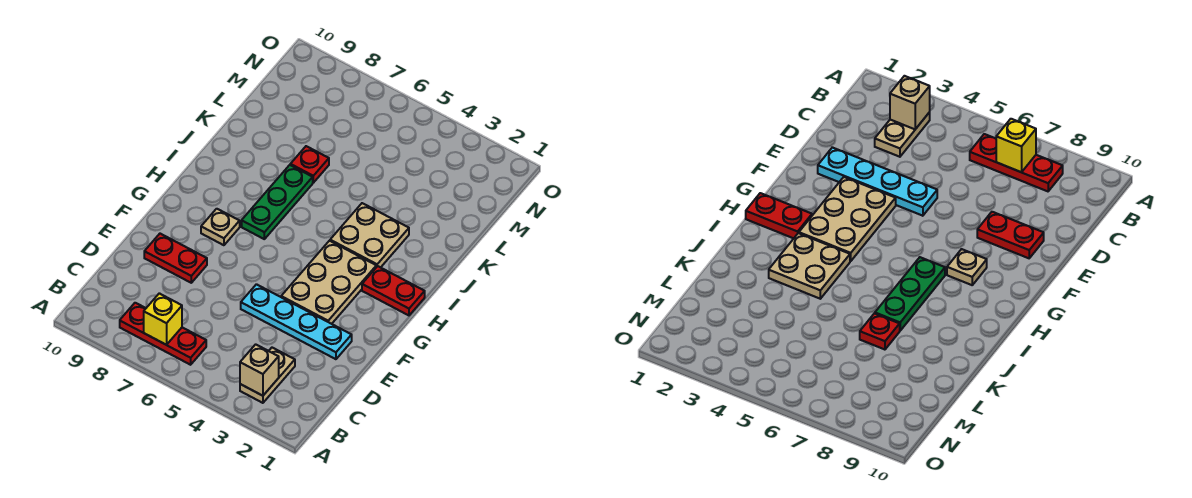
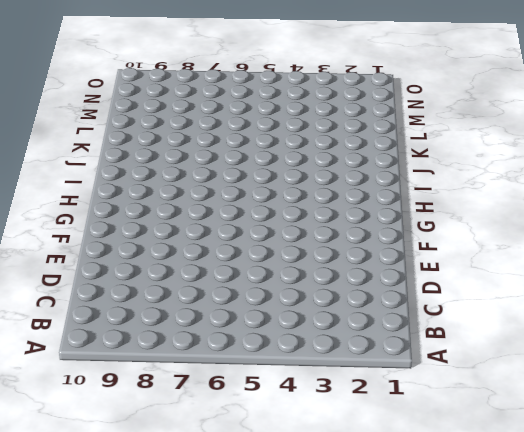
none -> tan 1x2 plate [240,348,295,403]
none -> red 1x3 plate [120,303,206,365]
none -> cyan 1x4 plate [241,284,352,359]

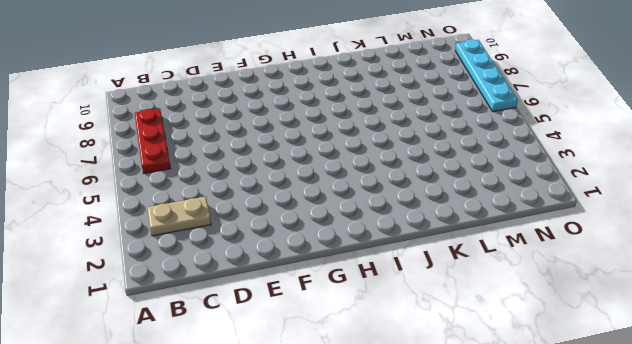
cyan 1x4 plate [455,39,518,112] -> cyan 1x4 plate moved to [241,284,352,359]
none -> red 1x2 plate [144,234,207,283]
none -> tan 2x3 plate [281,241,376,324]
none -> tan 1x1 plate [201,209,240,245]

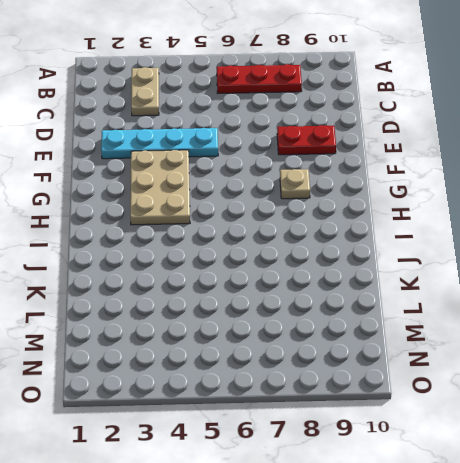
none -> red 1x2 plate [362,266,425,315]
none -> green 1x3 plate [242,165,313,239]
none -> tan 2x2 plate [330,203,409,268]

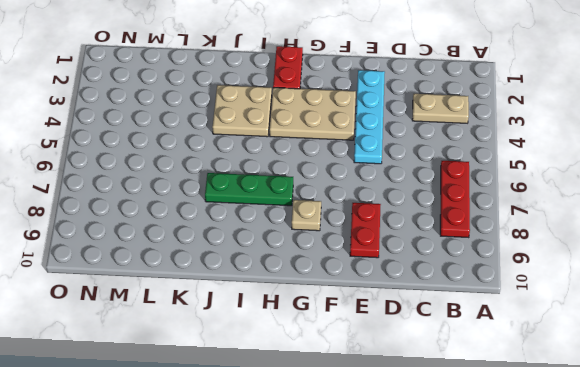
none -> red 1x1 plate [290,146,329,183]
none -> tan 1x1 brick [240,344,279,396]
none -> yellow 1x1 brick [144,293,182,345]

